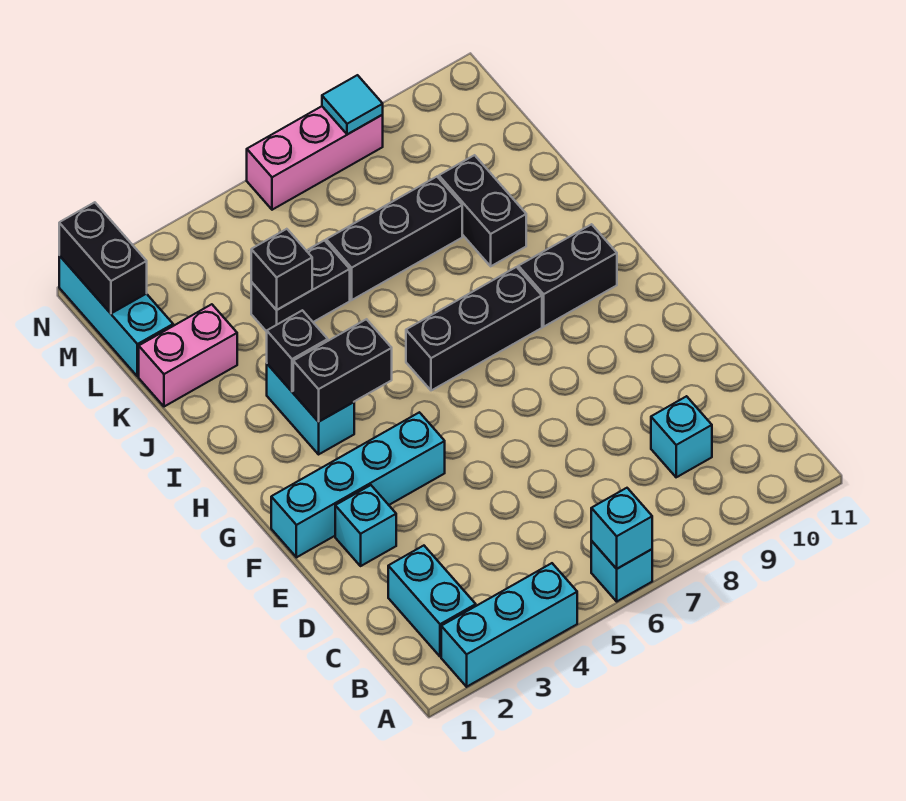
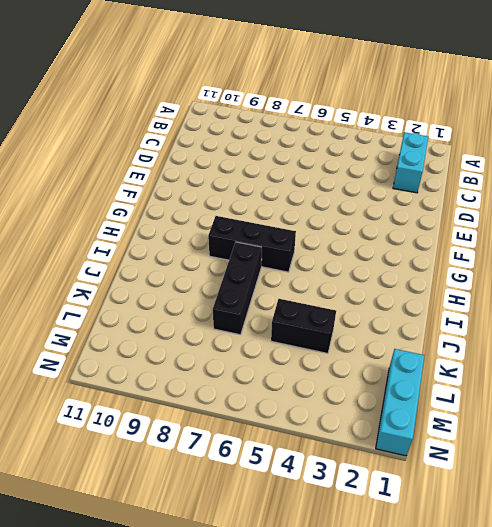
black 1x3 brick [213,242,262,335] -> black 1x3 brick turned to [326,177,462,300]
none -> cyan 1x3 brick [441,563,577,687]
none -> cyan 1x1 brick [591,541,652,601]
none -> cyan 1x1 brick [651,396,712,477]

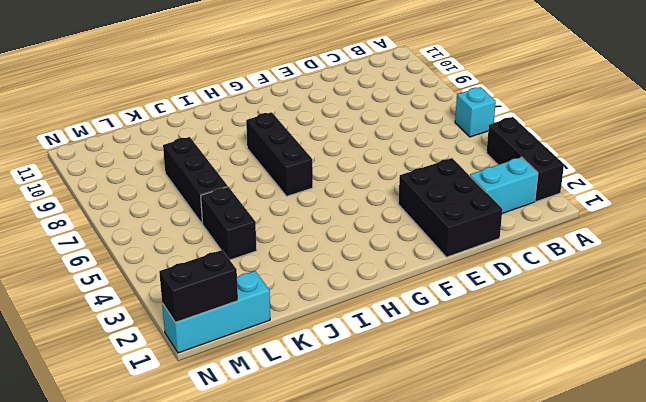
black 1x3 brick [486,117,564,202] -> cyan 1x3 brick [441,563,577,687]
black 2x3 brick [398,158,502,257] -> cyan 1x1 brick [335,485,396,566]
none -> cyan 1x1 brick [651,396,712,477]
none -> cyan 1x4 brick [271,412,445,557]
none -> cyan 1x2 brick [267,364,354,454]

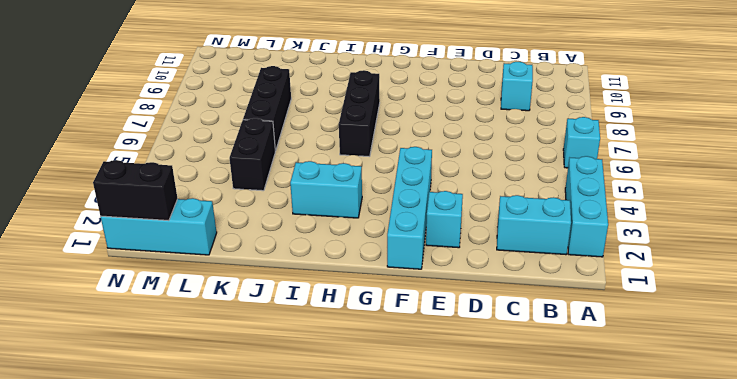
none -> black 1x2 brick [518,224,617,327]
none -> black 1x2 brick [439,155,526,266]
none -> pink 1x2 brick [139,304,237,407]

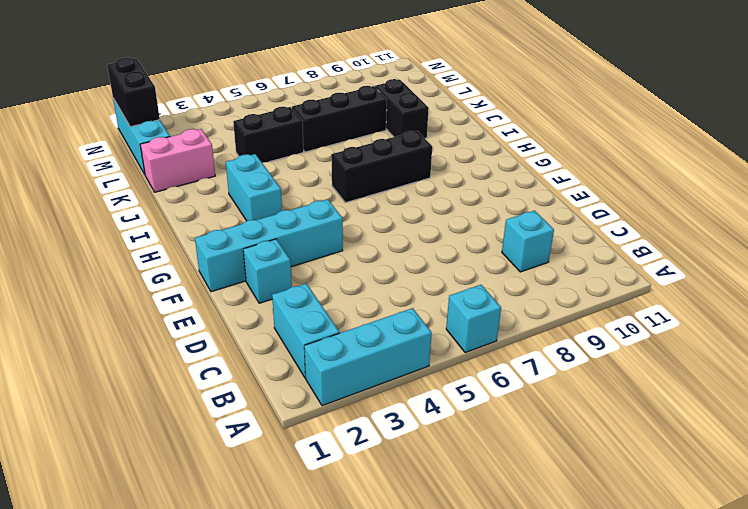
none -> black 1x2 brick [518,224,617,327]
none -> pink 1x3 brick [247,106,383,210]
none -> cyan 1x1 brick [591,488,652,569]

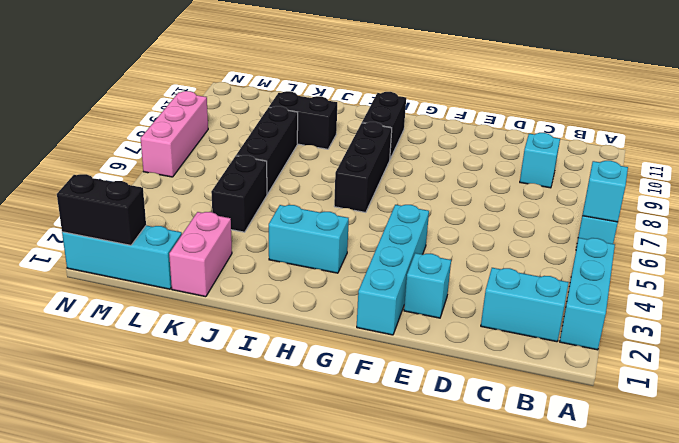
none -> black 1x2 brick [293,319,392,422]
none -> black 1x1 brick [267,310,328,391]
none -> black 1x1 brick [251,229,312,310]

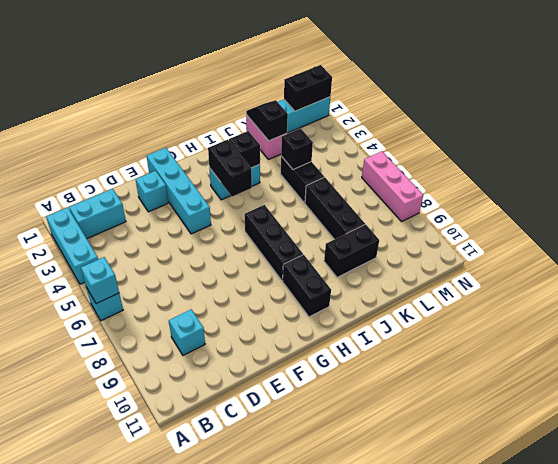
black 1x2 slope [246,100,288,141] -> none
none -> cyan 1x1 tile [322,75,383,134]

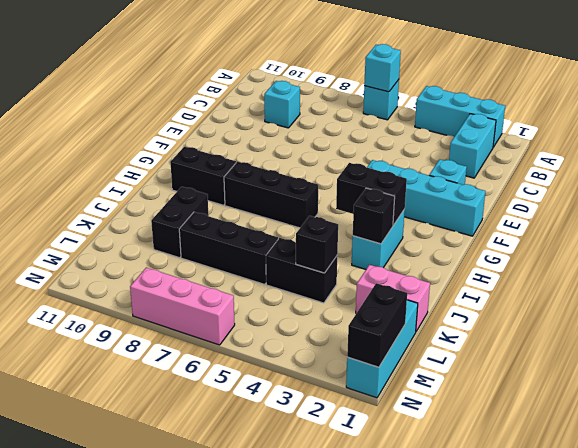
none -> cyan 1x1 tile [322,75,383,134]

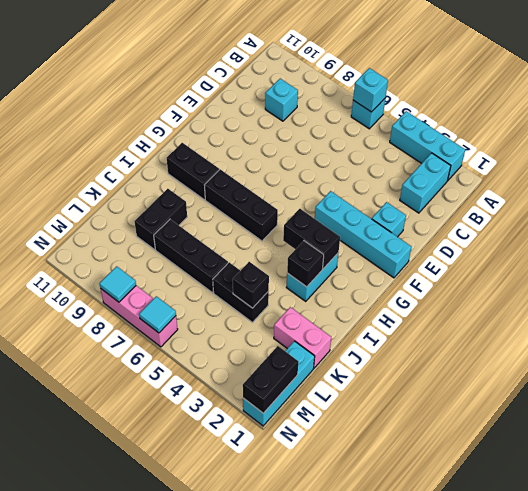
cyan 1x1 tile [139,296,176,333] -> none

